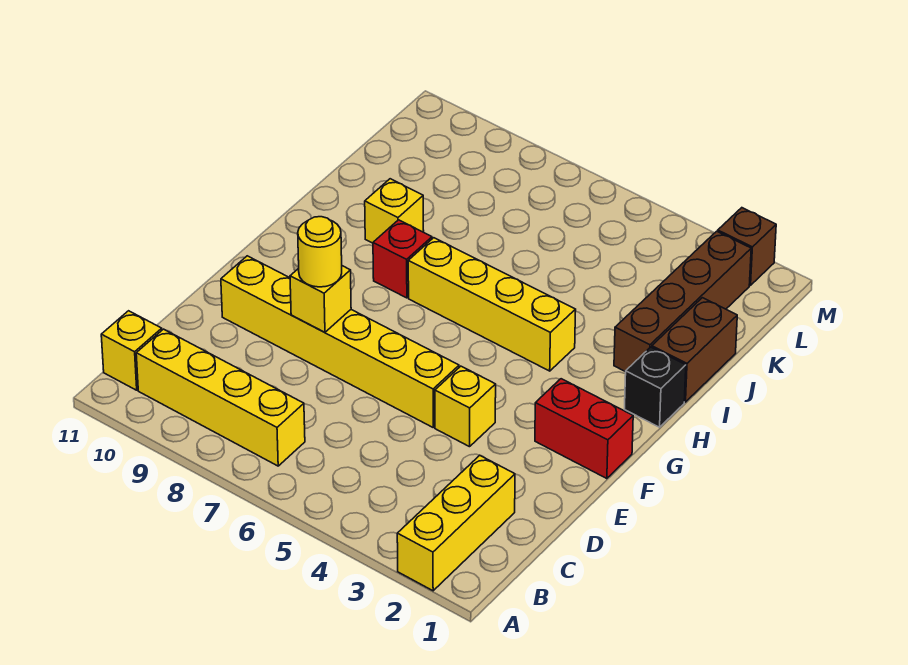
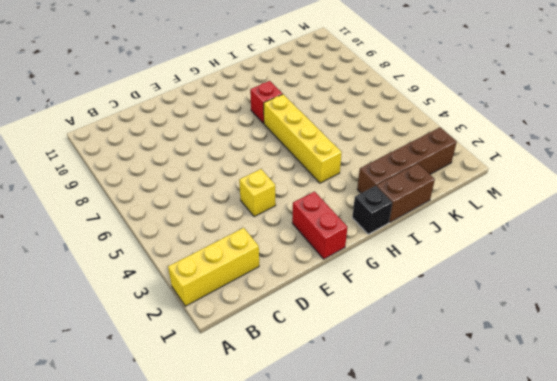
none -> yellow 1x4 brick [136,329,305,466]
none -> yellow 1x1 brick [101,311,162,390]
none -> yellow 1x6 brick [221,256,459,427]

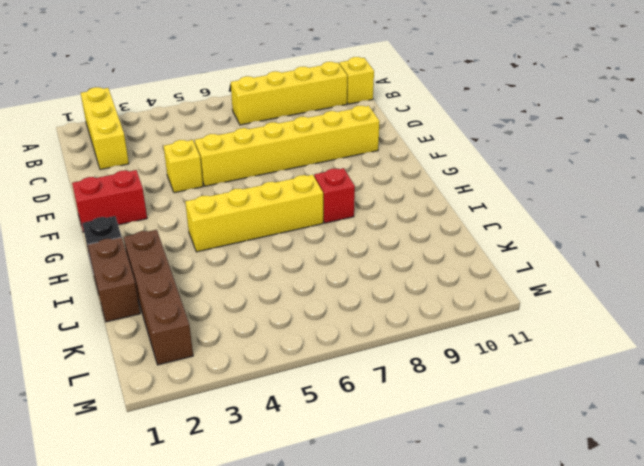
none -> yellow 1x1 brick [365,179,424,243]
none -> brown 1x1 brick [718,208,776,285]
none -> yellow 1x1 brick [290,266,351,332]

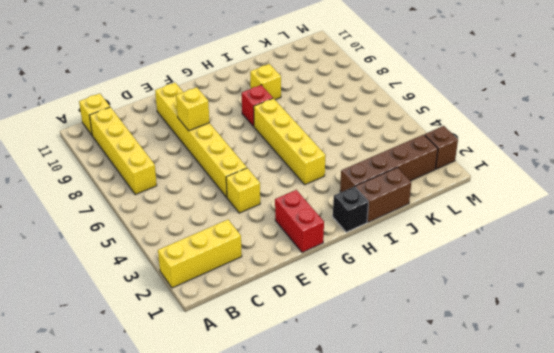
none -> yellow 1x1 round brick [298,217,342,287]

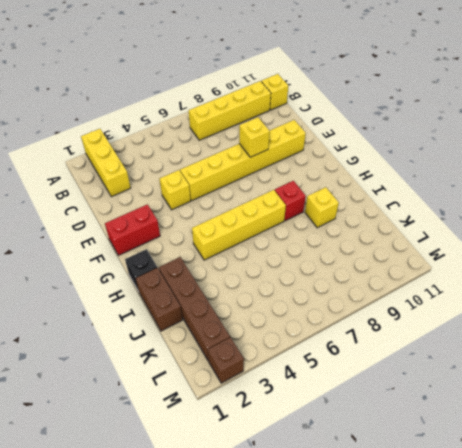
none -> yellow 1x1 round brick [298,217,342,287]

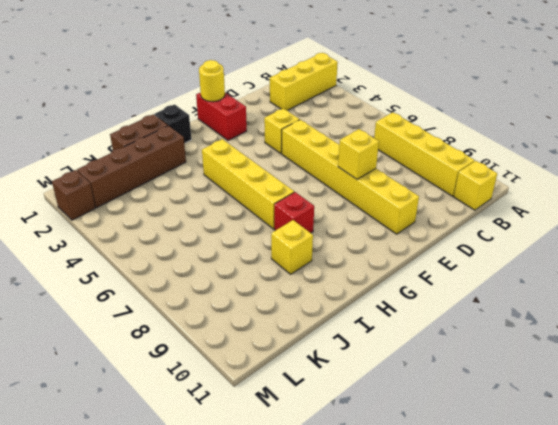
yellow 1x1 round brick [199,60,225,102] -> yellow 1x1 round brick moved to [298,217,342,287]

